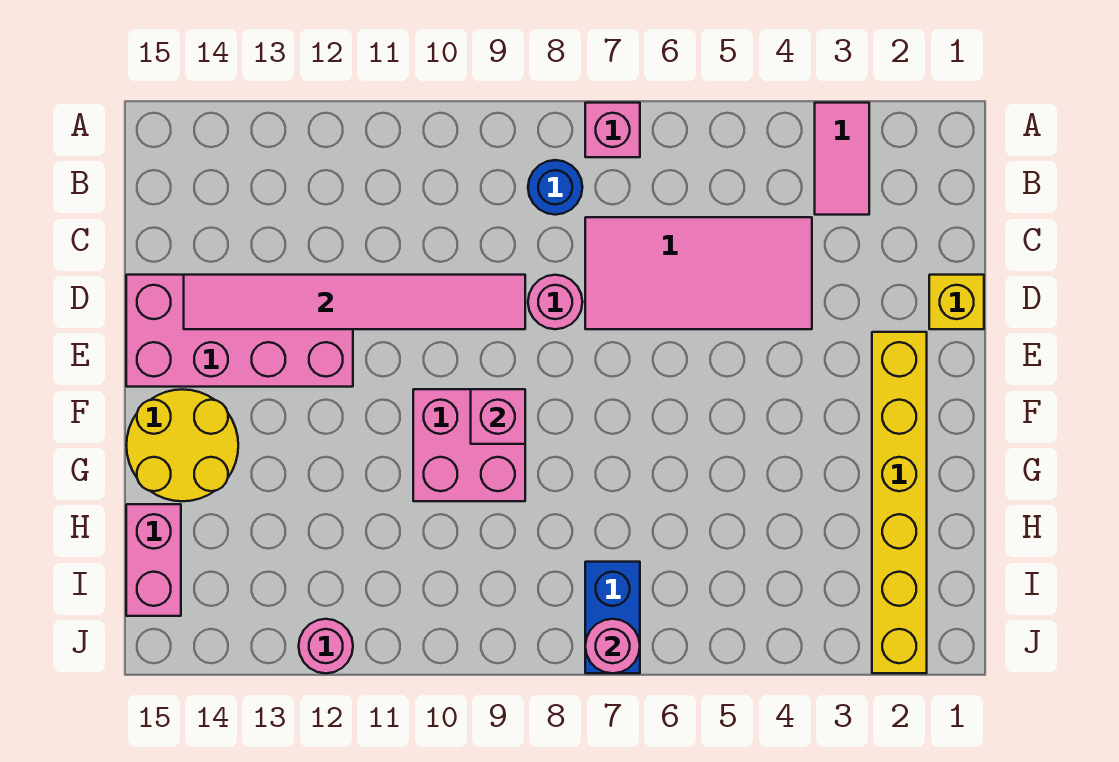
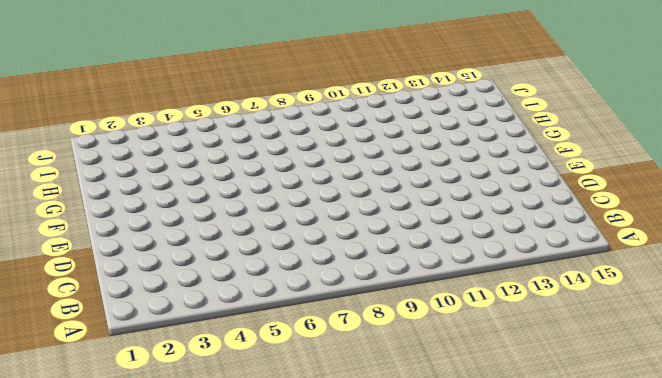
none -> pink 1x2 tile [815,103,869,215]
none -> pink 1x1 brick [585,103,640,157]
none -> blue 1x1 round brick [528,160,583,215]

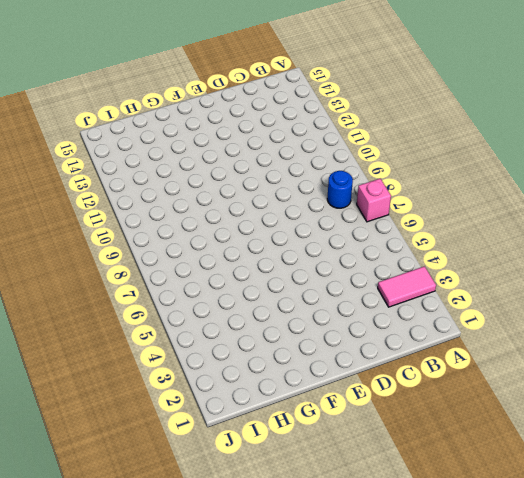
none -> pink 2x4 tile [585,217,812,329]
none -> yellow 1x1 brick [929,275,984,329]
none -> pink 1x1 round brick [528,275,582,329]

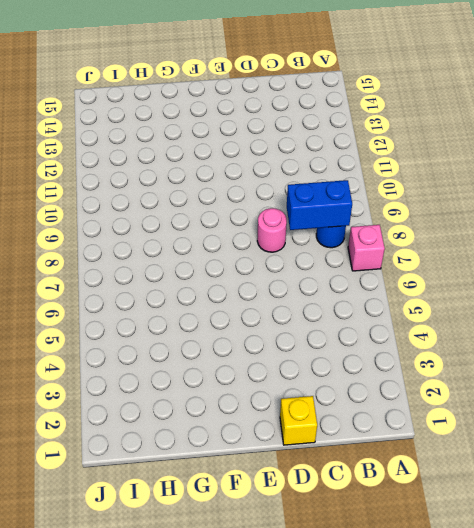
blue 1x2 brick [287,180,352,230] -> blue 1x2 brick moved to [585,562,640,673]
none -> pink 1x2 tile [815,103,869,215]
none -> pink 2x4 tile [585,217,812,329]
none -> pink 2x4 brick [126,275,353,387]

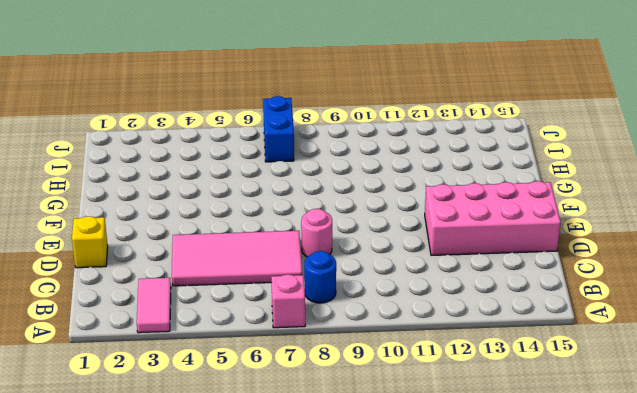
none -> yellow 1x6 brick [872,332,927,673]
none -> pink 2x2 brick [413,389,525,501]
none -> yellow 2x2 round brick [127,389,238,501]

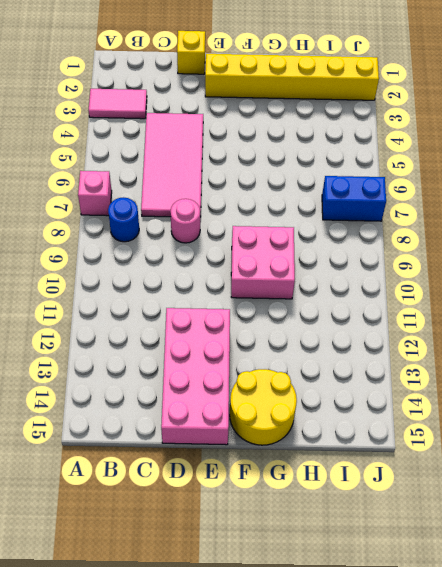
none -> pink 1x2 brick [126,504,181,616]
none -> pink 1x1 round brick [299,619,353,673]
none -> pink 1x6 tile [184,275,525,329]

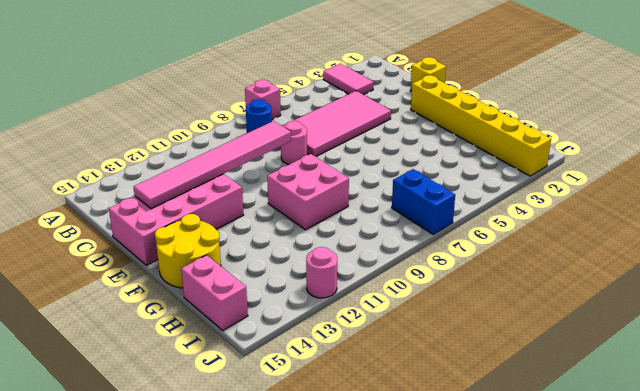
none -> pink 1x1 brick [471,389,525,444]
none -> pink 1x1 round brick [585,619,640,673]

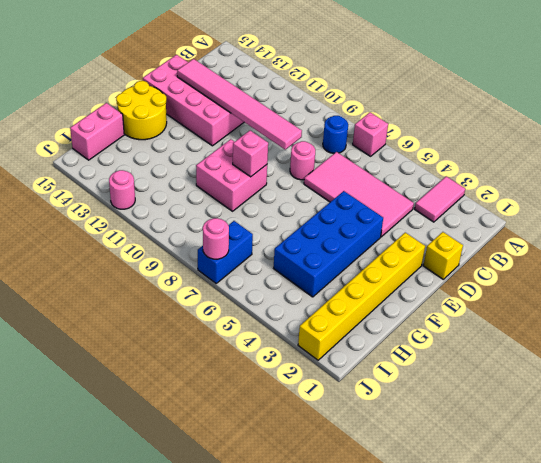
blue 2x4 brick [274,191,383,297] -> none

